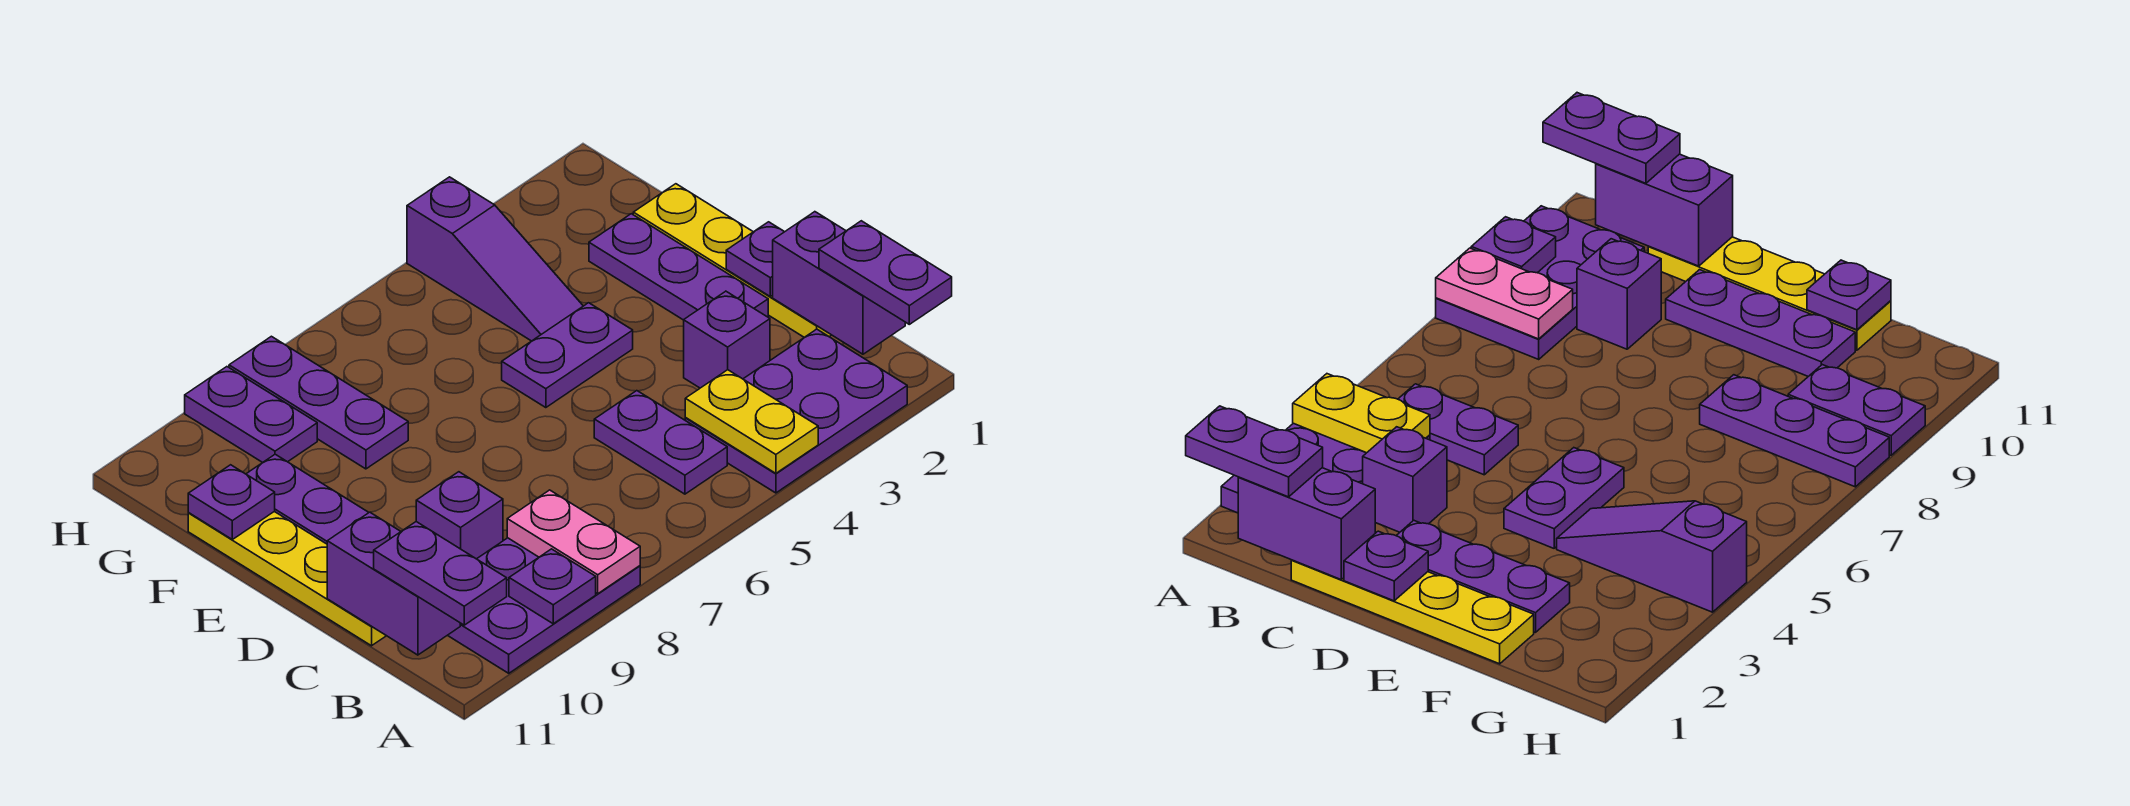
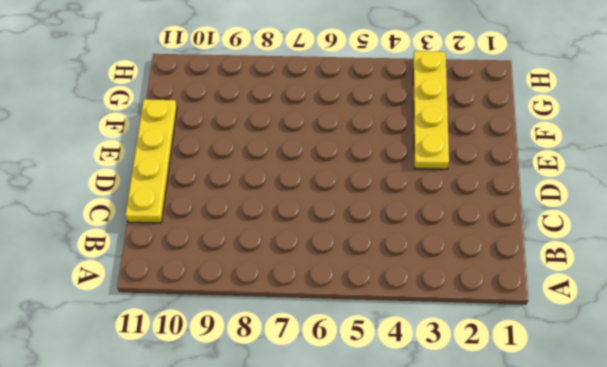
yellow 1x4 plate [413,51,449,169] -> yellow 1x4 plate moved to [633,184,831,337]
none -> purple 2x3 plate [685,329,907,493]
none -> purple 2x3 plate [448,538,640,673]
none -> purple 1x2 plate [594,391,727,494]

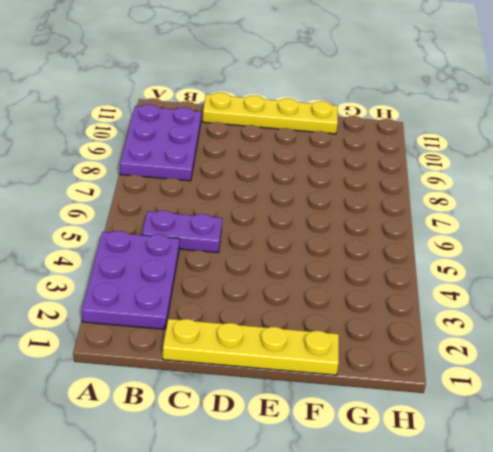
none -> purple 1x1 brick [684,291,770,388]
none -> purple 1x1 brick [416,472,503,559]
none -> purple 1x3 plate [589,214,768,320]

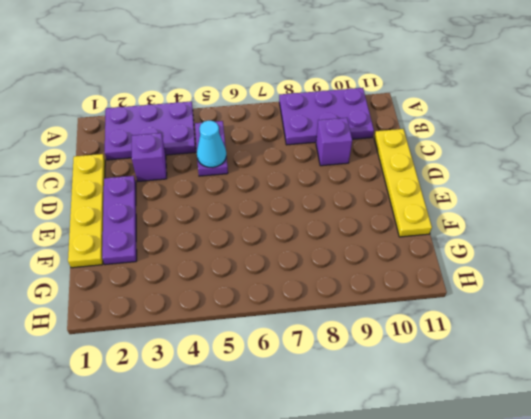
cyan 1x1 cone [197,121,226,168] -> none
none -> purple 1x3 plate [246,454,369,544]
none -> purple 1x2 plate [502,303,633,408]
none -> purple 1x3 slope [407,177,583,341]

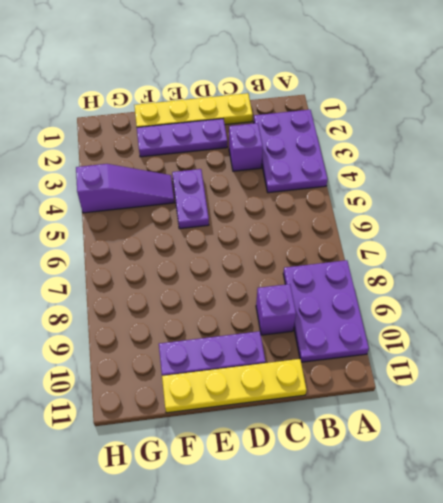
none -> purple 1x2 plate [594,391,727,494]
none -> purple 1x3 plate [229,336,408,469]
none -> purple 1x2 plate [185,367,317,463]

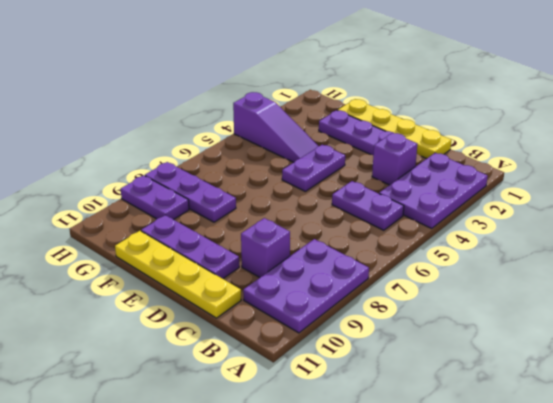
none -> yellow 1x2 plate [685,370,818,473]
none -> pink 1x2 plate [507,490,640,594]
none -> purple 1x1 plate [509,549,596,624]

